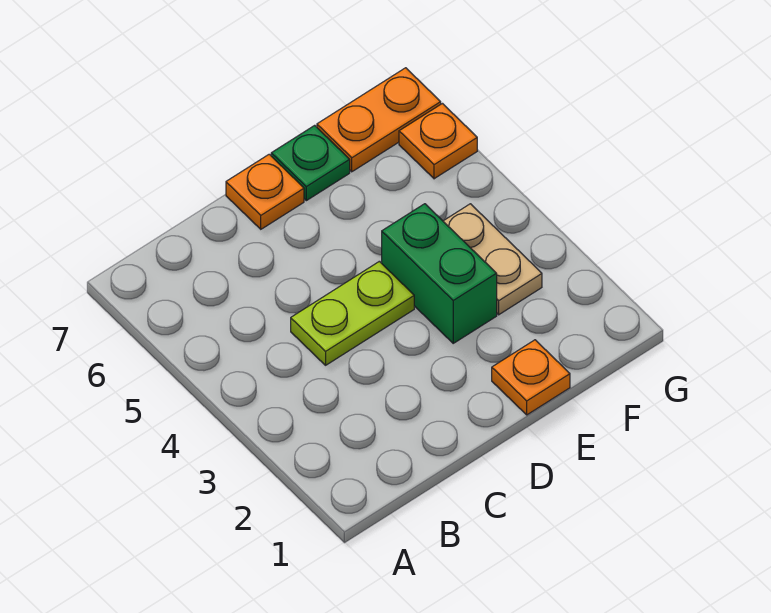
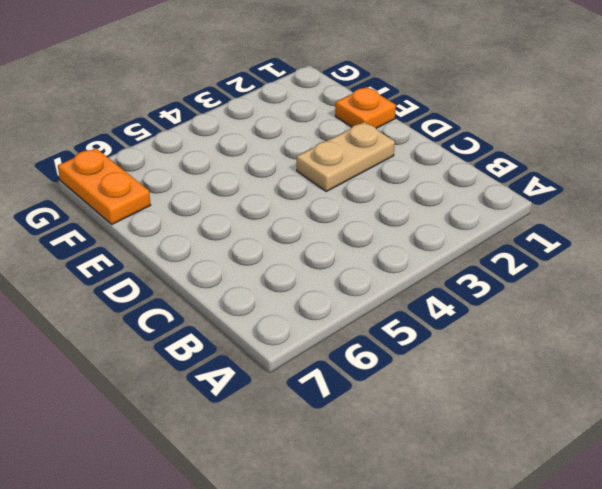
tan 1x2 plate [297,122,395,192] -> tan 1x2 plate moved to [443,204,542,315]
none -> lime 1x2 plate [291,261,414,365]
none -> orange 1x1 plate [226,154,304,229]

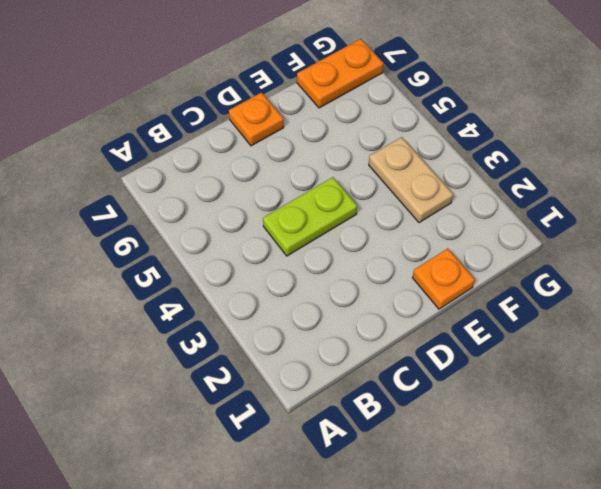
none -> green 1x2 brick [382,204,497,343]
none -> green 1x1 plate [271,125,350,201]

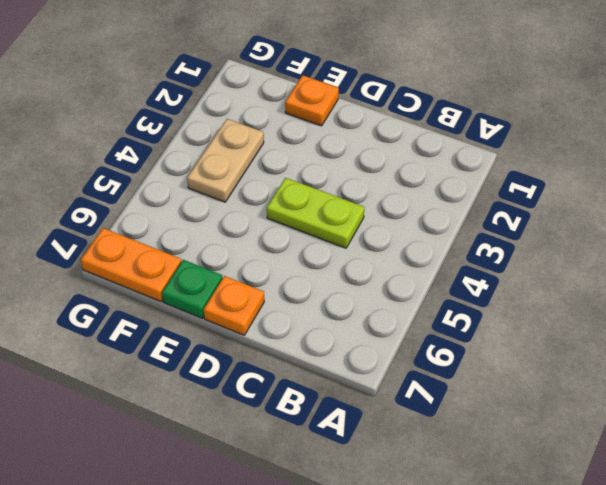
none -> green 1x2 brick [382,204,497,343]
none -> orange 1x1 plate [399,104,477,179]

